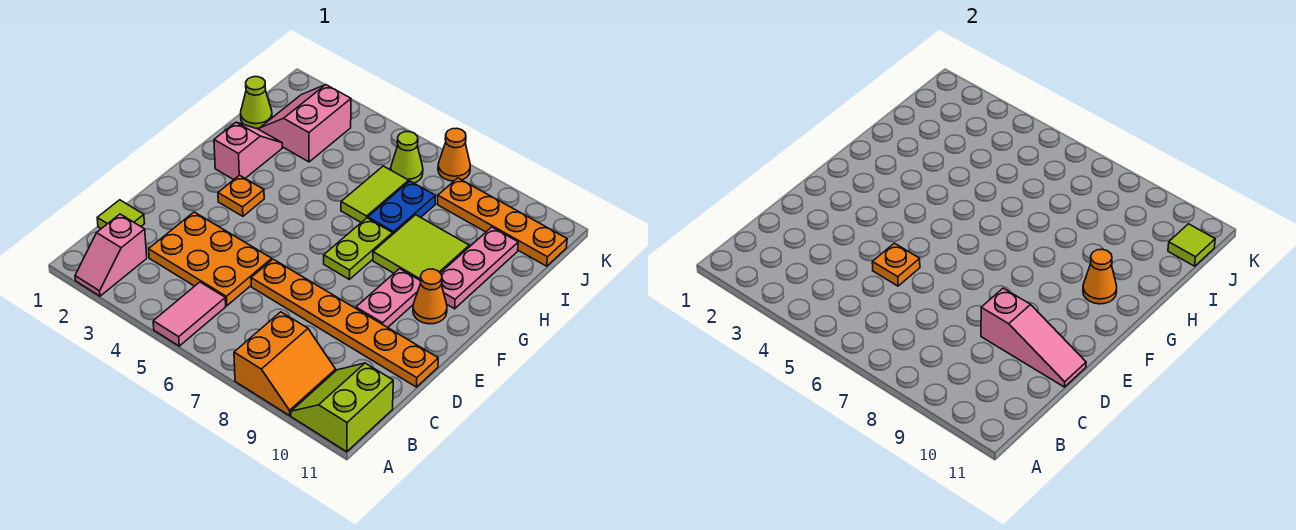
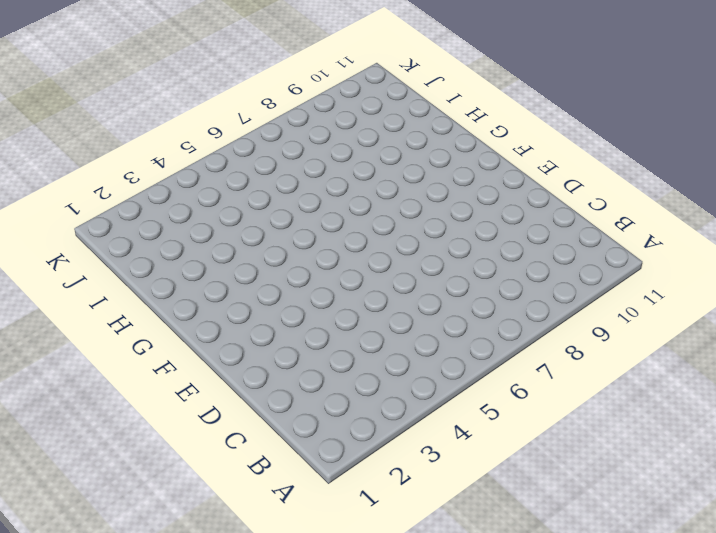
none -> pink 1x2 slope [75,214,147,296]
none -> pink 1x2 tile [153,282,226,346]
none -> orange 2x2 slope [234,312,336,416]

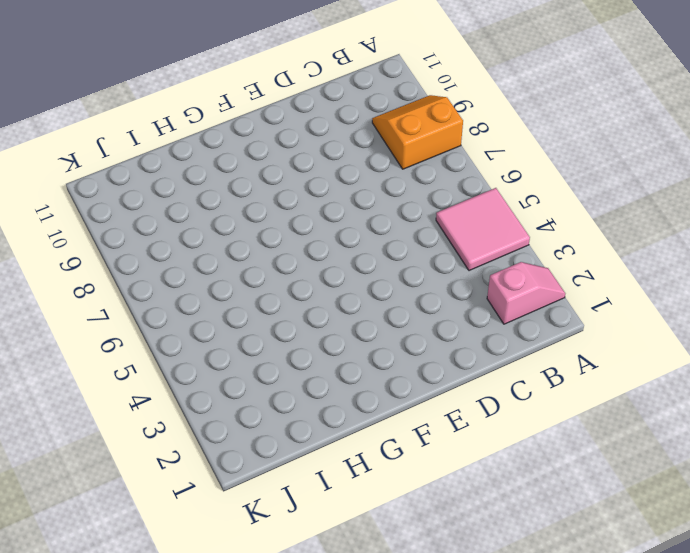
pink 2x2 tile [436,188,530,271] -> pink 1x2 tile [153,282,226,346]
none -> lime 2x2 slope [291,363,393,452]
none -> lime 1x1 tile [97,200,145,229]
none -> orange 2x3 plate [149,212,272,306]

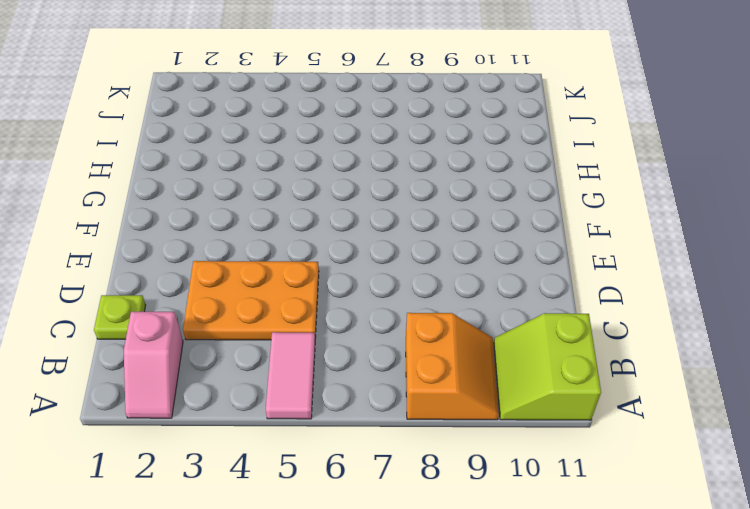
lime 1x1 plate [94,295,146,339] -> lime 1x1 tile [97,200,145,229]
none -> orange 1x6 plate [251,259,438,387]
none -> pink 1x2 plate [356,269,421,327]
none -> orange 1x1 plate [218,175,264,216]

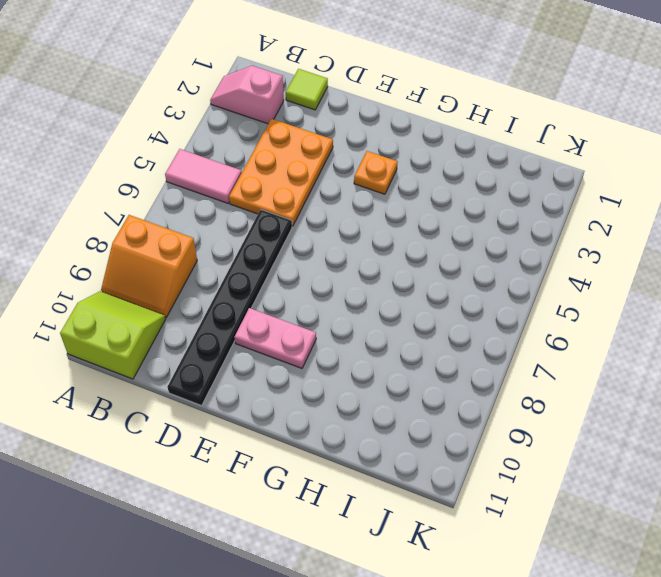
black 1x6 plate [167,210,292,406] -> orange 1x6 plate [251,259,438,387]
none -> lime 1x2 plate [324,218,393,279]
none -> orange 1x1 cone [413,269,447,324]
none -> pink 1x2 slope [214,122,282,180]

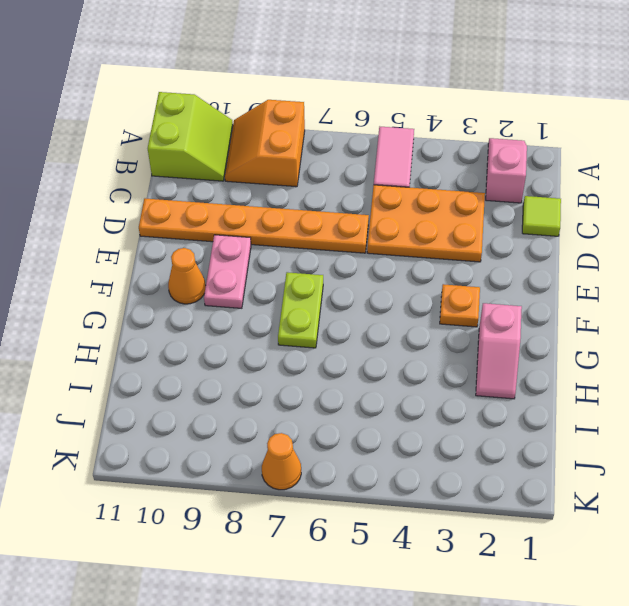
none -> lime 2x2 tile [373,215,469,280]
none -> pink 1x3 plate [441,227,518,309]
none -> lime 1x2 tile [341,166,409,222]

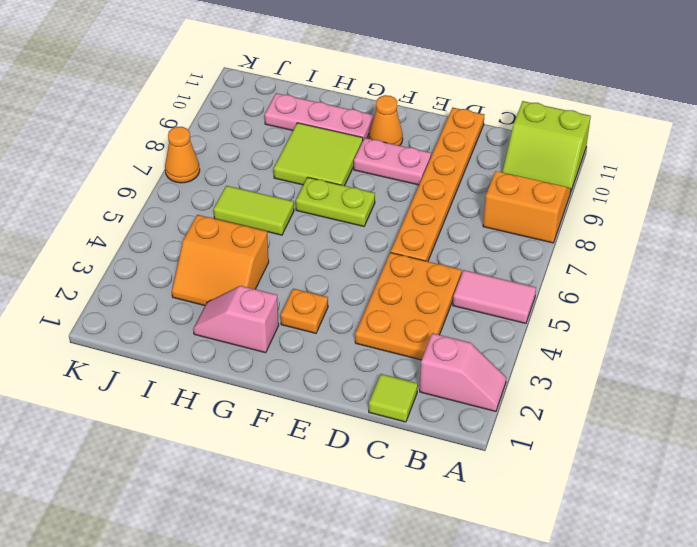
orange 2x2 slope [172,215,269,306] -> pink 2x2 slope [259,85,351,162]
none -> blue 1x2 plate [368,181,436,234]
none -> lime 1x1 cone [241,77,272,128]
none -> lime 1x1 cone [391,132,423,183]

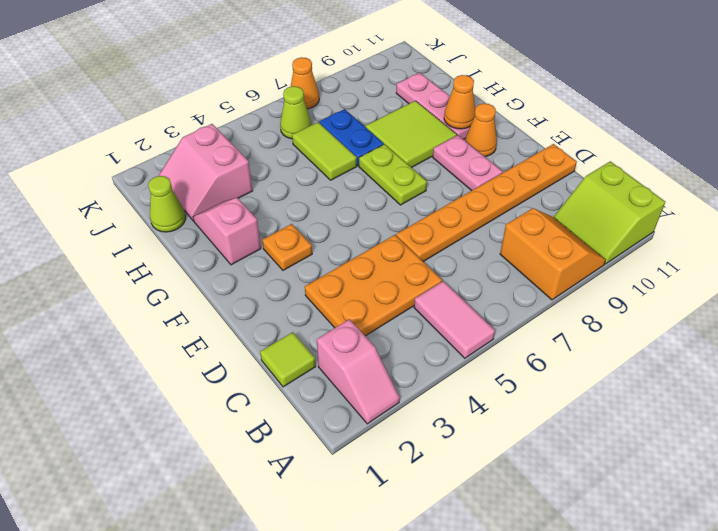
none -> orange 1x4 plate [437,178,567,266]
none -> orange 1x1 plate [872,243,920,286]
none -> pink 1x3 slope [981,288,1086,387]

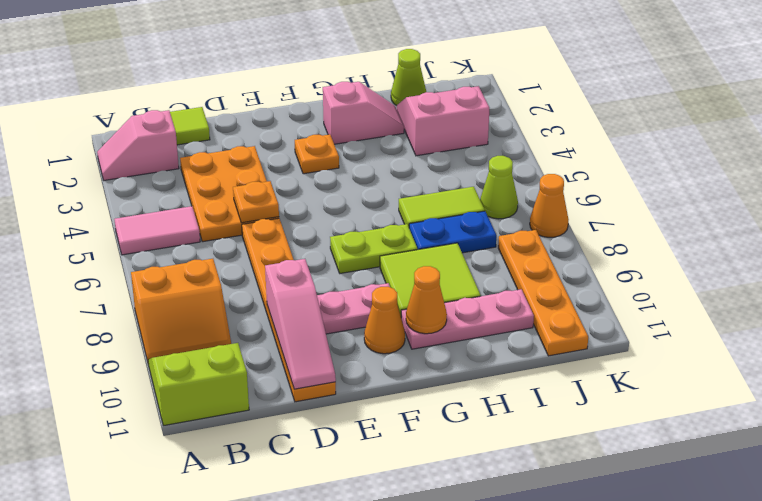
none -> lime 1x1 tile [1168,224,1215,266]

